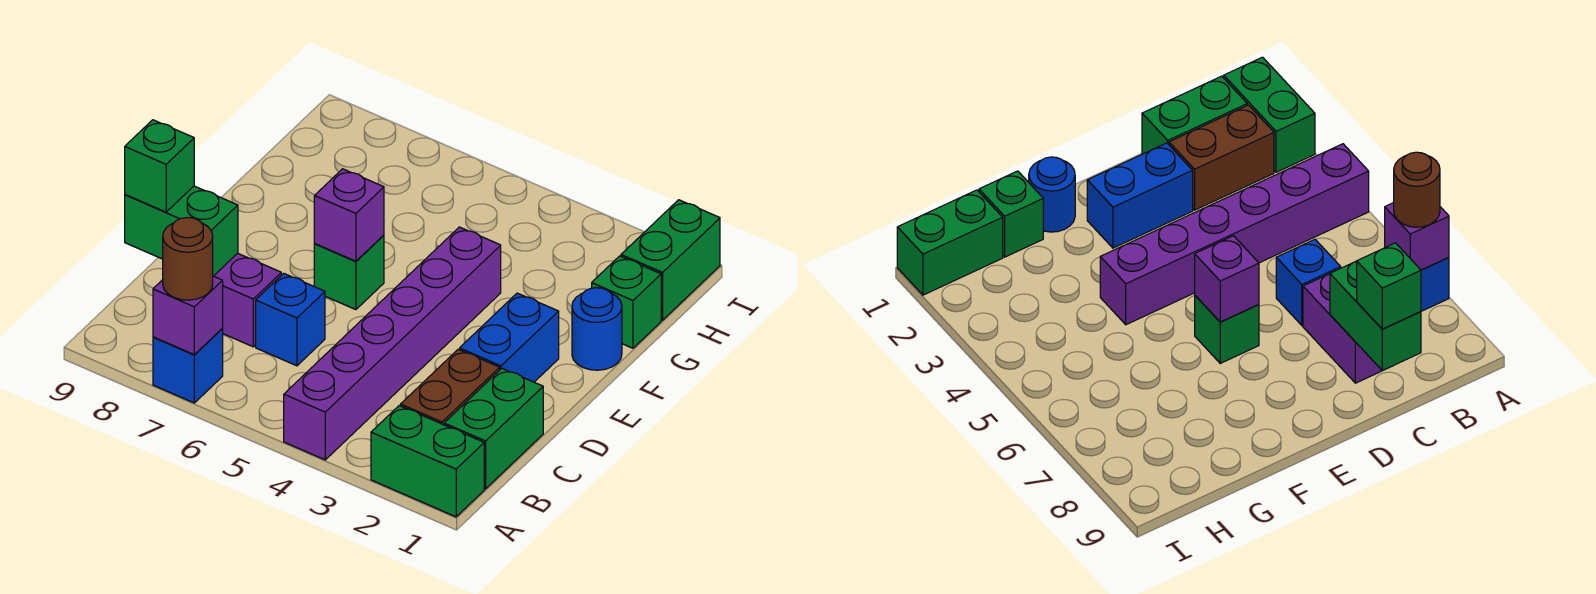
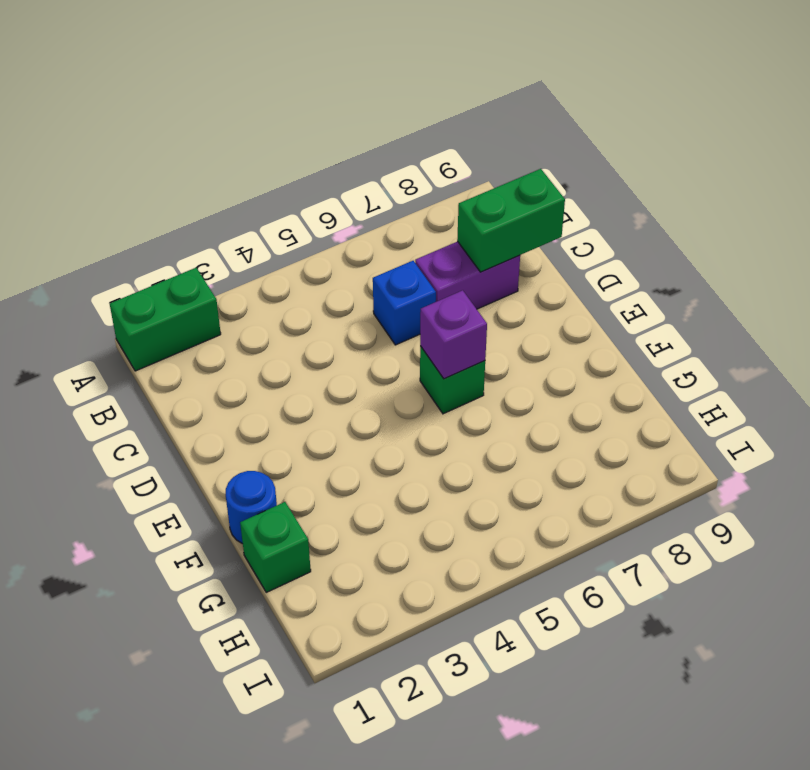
none -> purple 1x6 brick [284,227,501,460]
none -> blue 1x1 brick [153,329,223,403]
none -> green 1x2 brick [444,368,543,489]

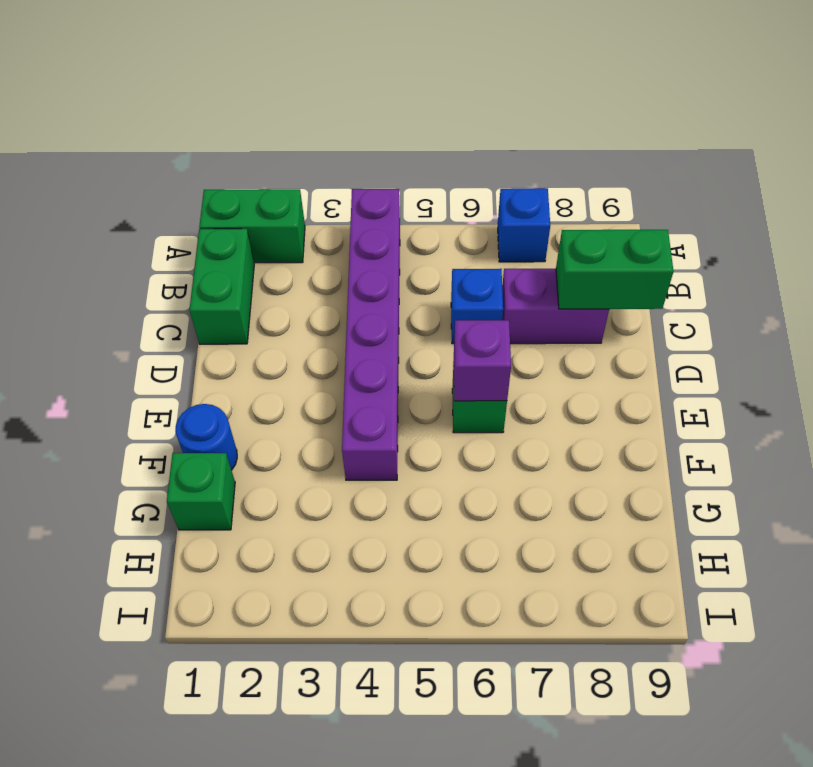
none -> brown 1x2 brick [401,349,500,425]
none -> blue 1x2 brick [460,293,559,382]
none -> green 1x2 brick [621,200,720,320]

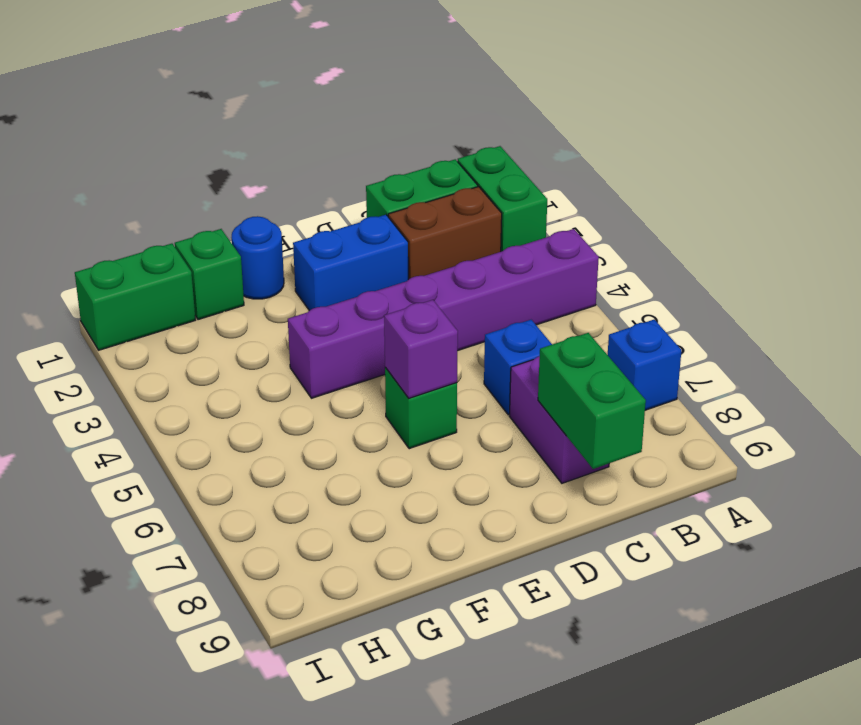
none -> purple 1x1 brick [153,276,223,354]
none -> brown 1x1 round brick [163,218,213,300]
none -> green 1x1 brick [125,120,194,212]

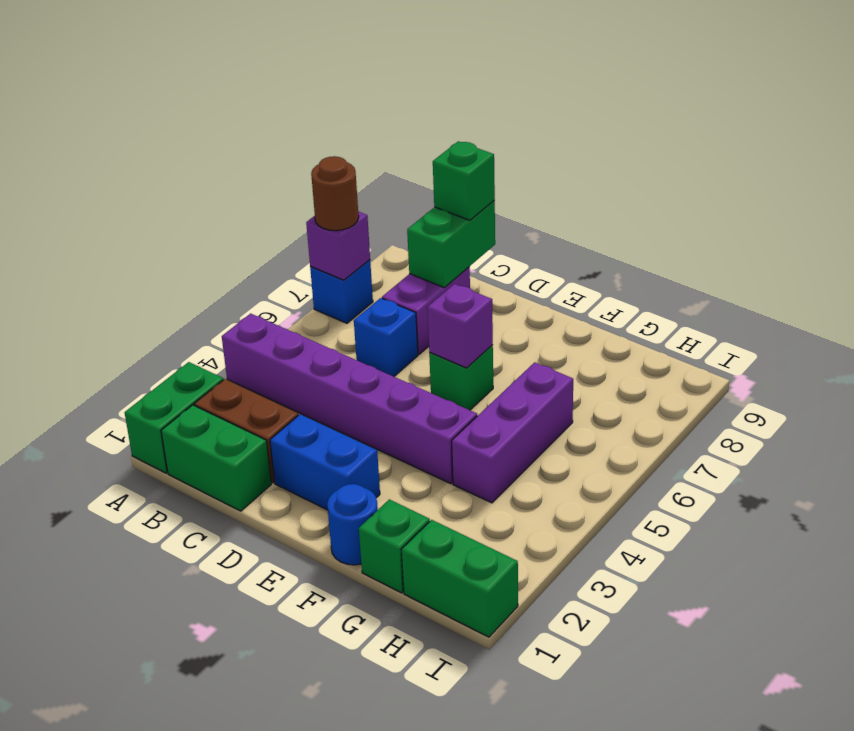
purple 1x3 brick [452,362,573,503] -> none

